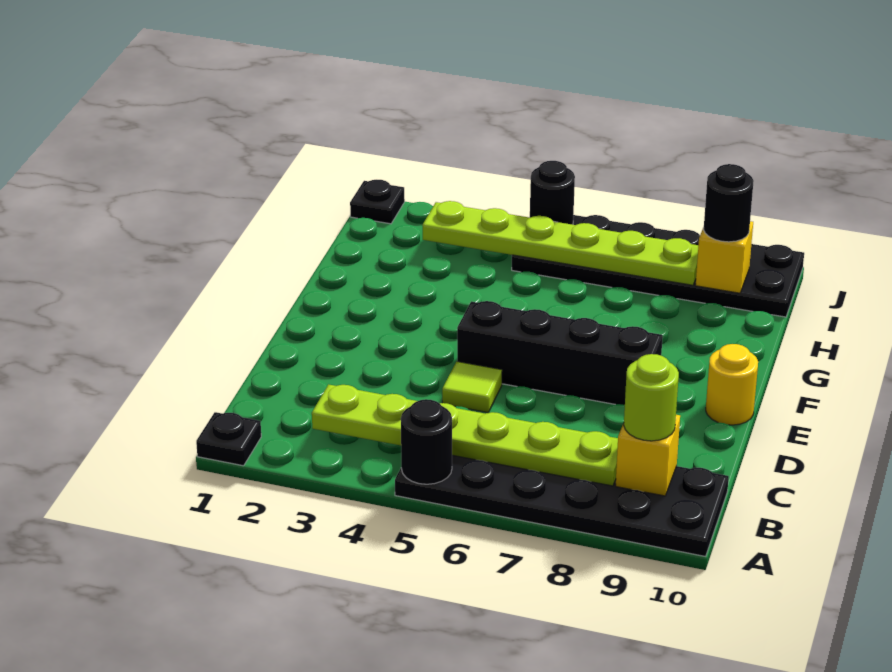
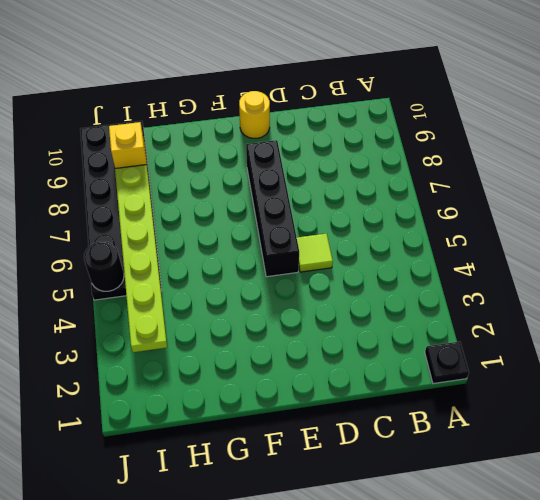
none -> black 2x6 plate [395,455,729,556]
none -> black 1x1 plate [350,180,405,224]
none -> black 1x1 round brick [401,399,452,484]

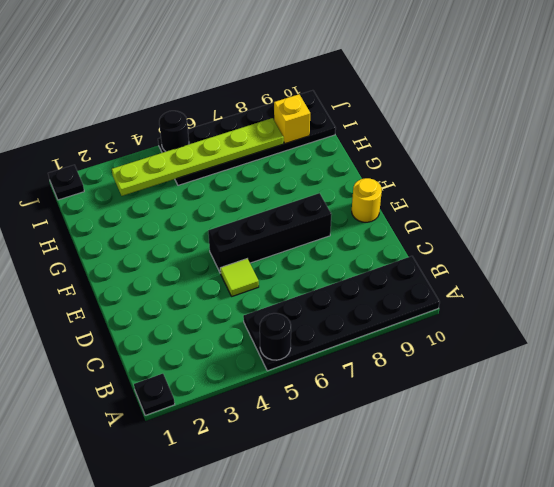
none -> lime 1x6 plate [312,384,618,486]
none -> yellow 1x1 brick [616,415,680,496]
none -> lime 1x1 round brick [624,354,679,441]

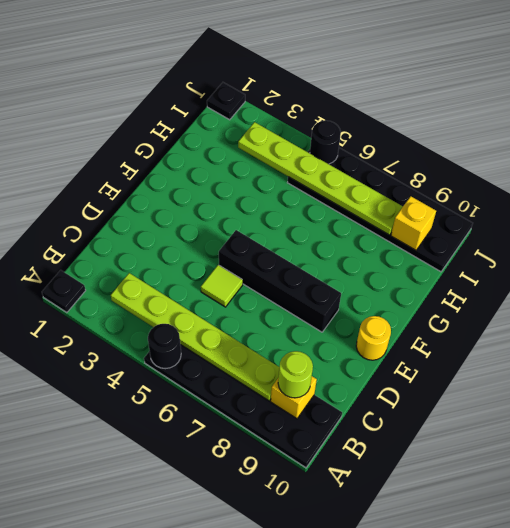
none -> black 1x1 round brick [704,164,754,242]

